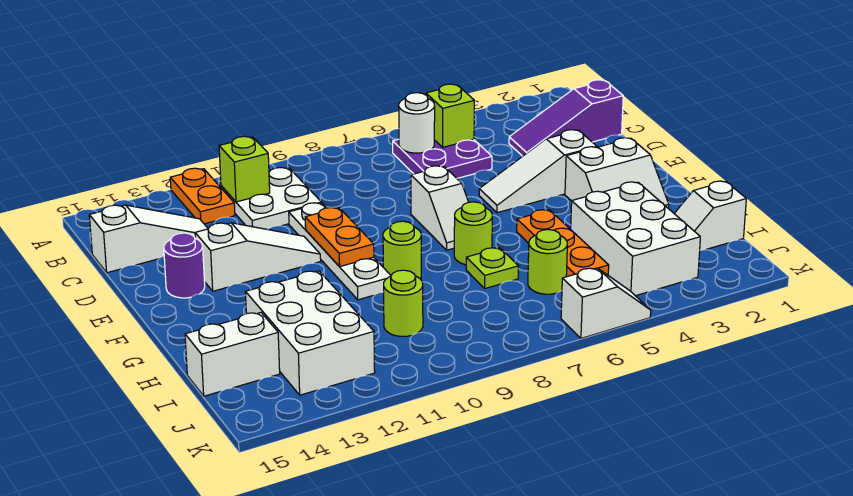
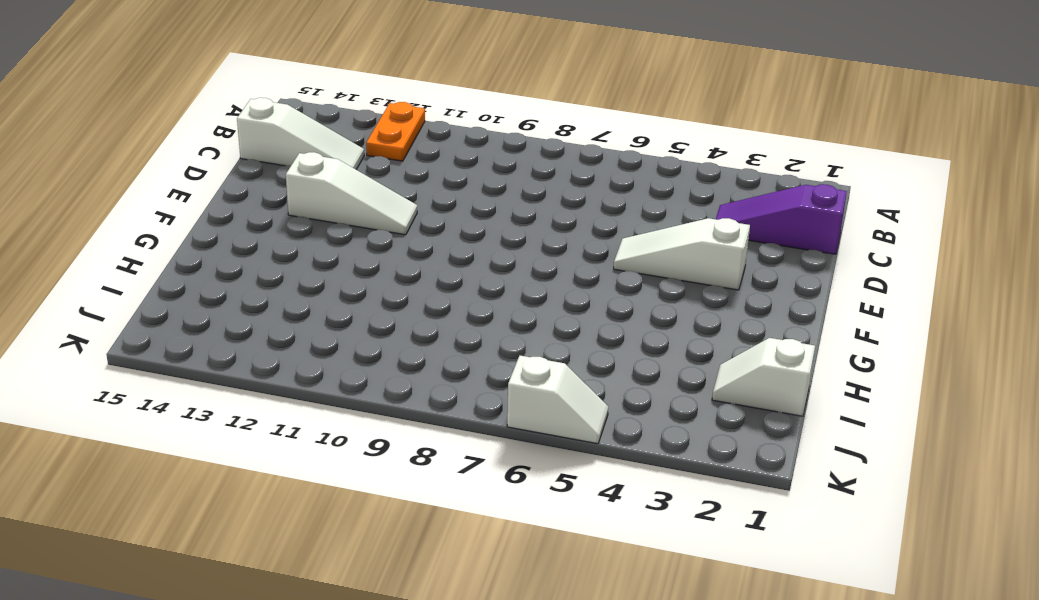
none -> purple 2x2 plate [393,139,492,178]
none -> white 2x2 plate [221,168,322,230]
none -> white 1x4 plate [289,203,391,300]

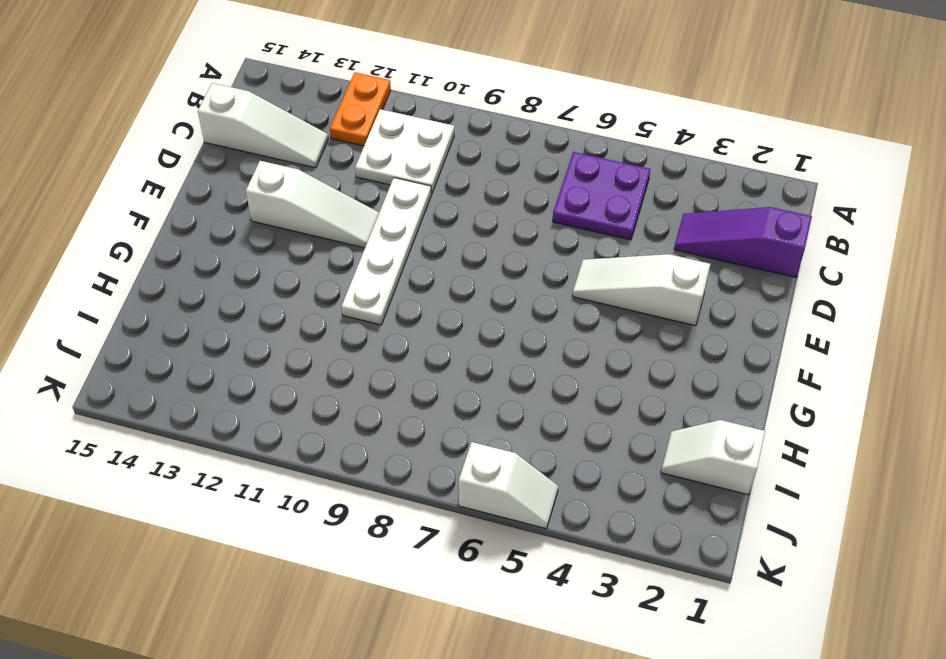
none -> white 1x2 slope [411,166,468,250]
none -> purple 1x1 round brick [164,233,205,298]
none -> white 2x2 slope [565,138,669,209]

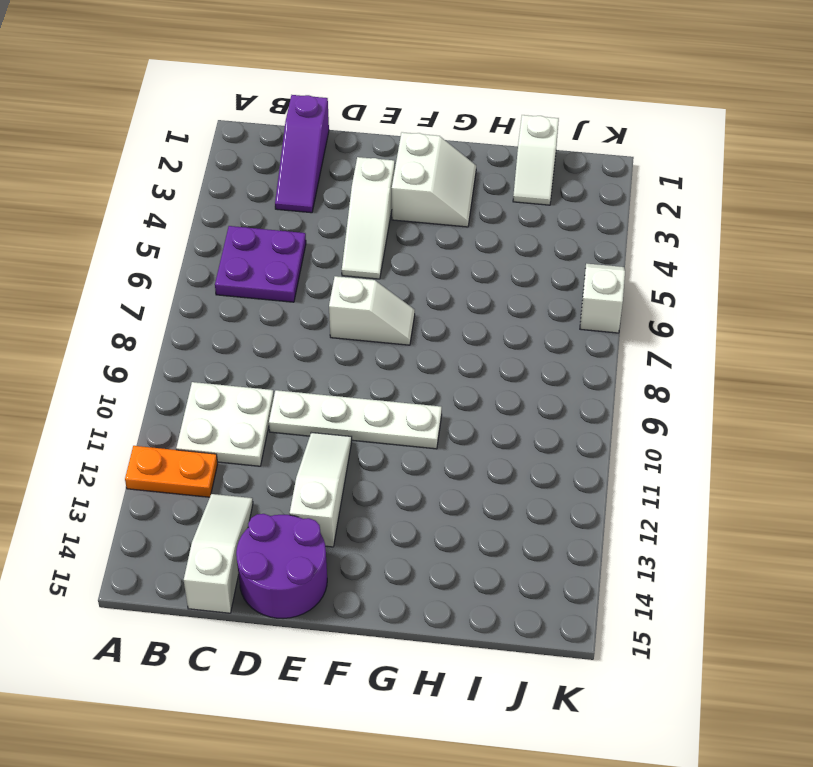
purple 2x2 round brick [236,514,327,619] -> purple 1x1 round brick [164,233,205,298]
none -> orange 1x3 plate [517,210,609,277]
none -> lime 1x1 round brick [454,202,492,265]
none -> lime 1x1 round brick [383,221,421,278]

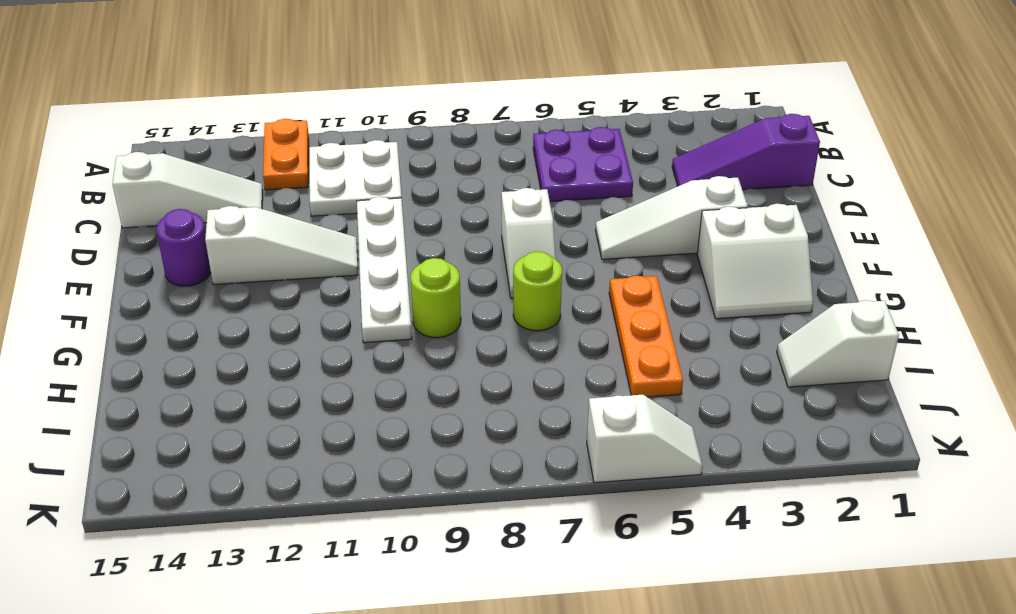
none -> white 2x3 brick [571,182,700,296]
none -> lime 1x1 plate [466,248,518,288]
none -> white 2x3 brick [246,271,375,395]

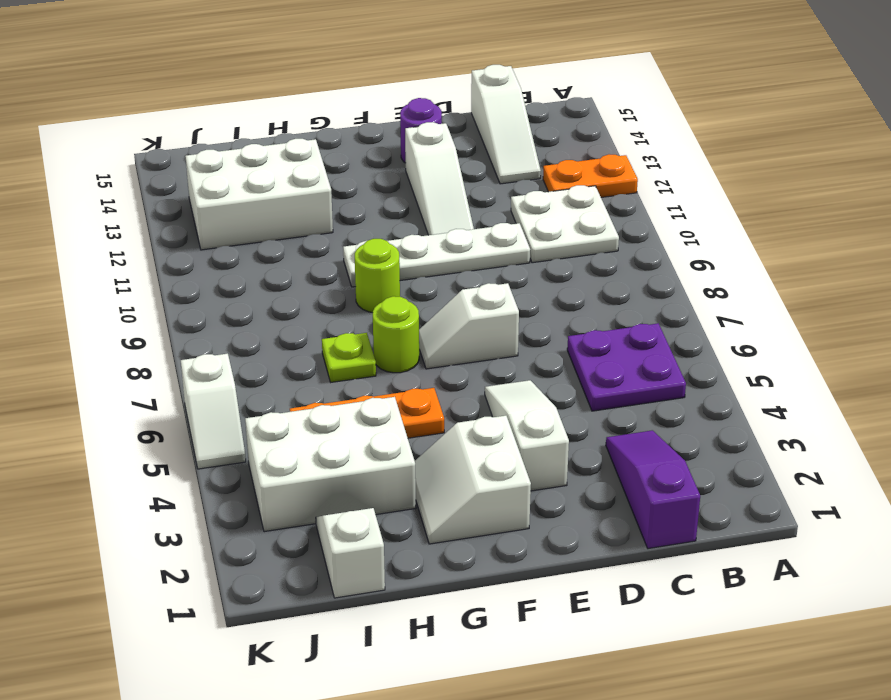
none -> lime 1x1 round brick [528,229,567,294]
none -> lime 1x1 round brick [384,270,423,336]
none -> white 1x2 brick [185,313,280,396]

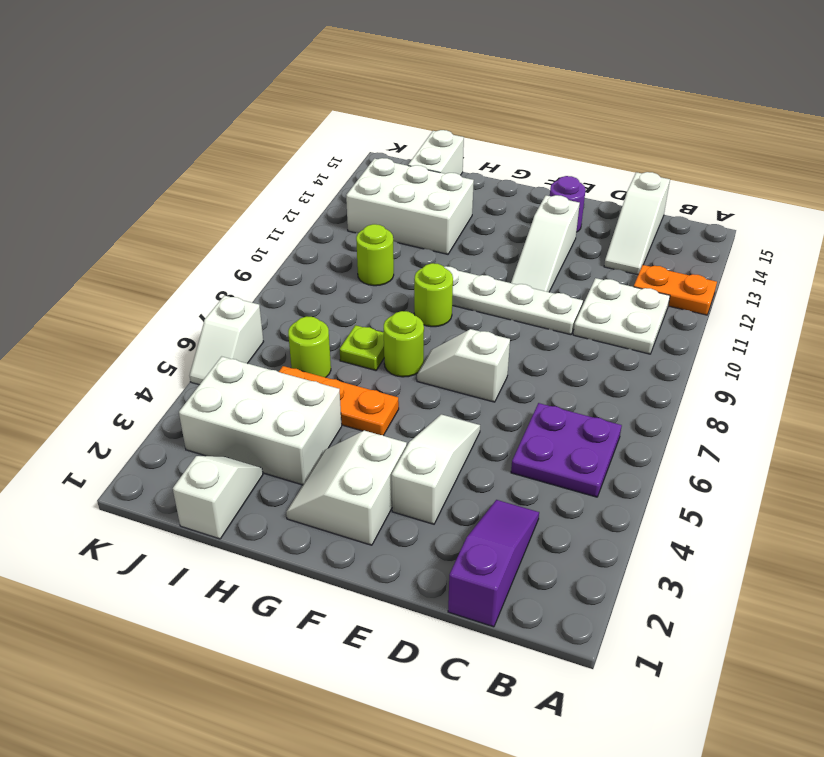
none -> lime 1x1 brick [426,84,474,147]
none -> white 1x1 round brick [399,93,435,153]
none -> lime 1x1 brick [219,136,270,202]

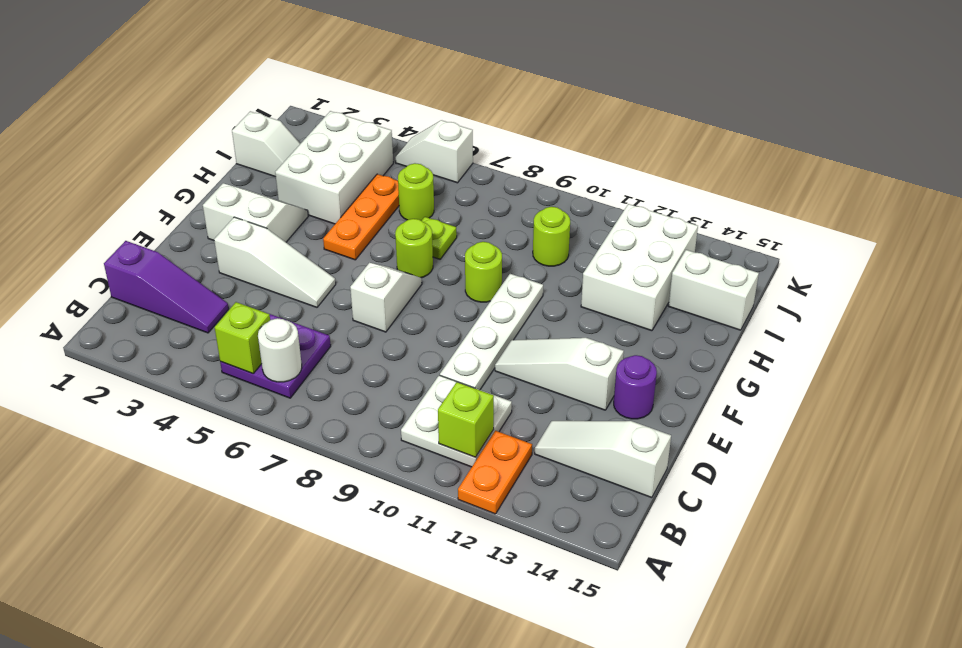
none -> orange 1x2 plate [305,208,374,267]

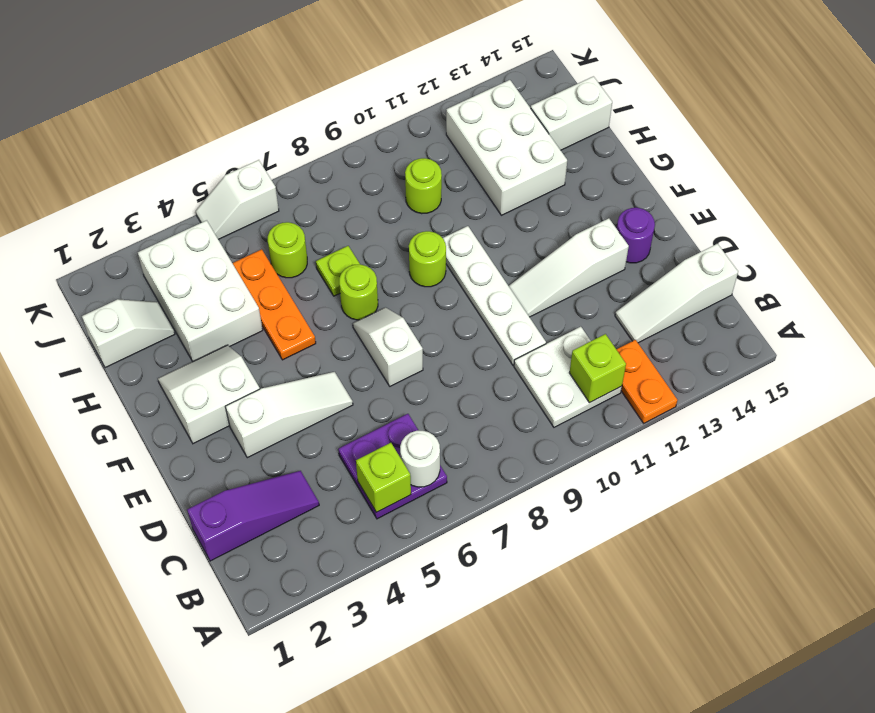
none -> orange 1x2 plate [305,208,374,267]

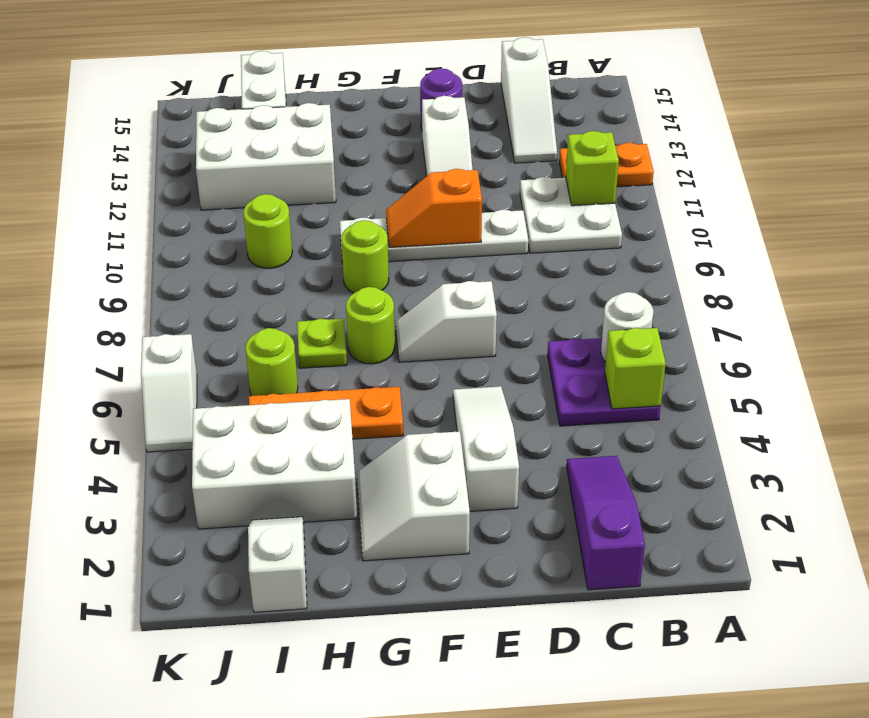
orange 1x2 slope [386,169,482,247] -> orange 1x2 plate [305,208,374,267]

